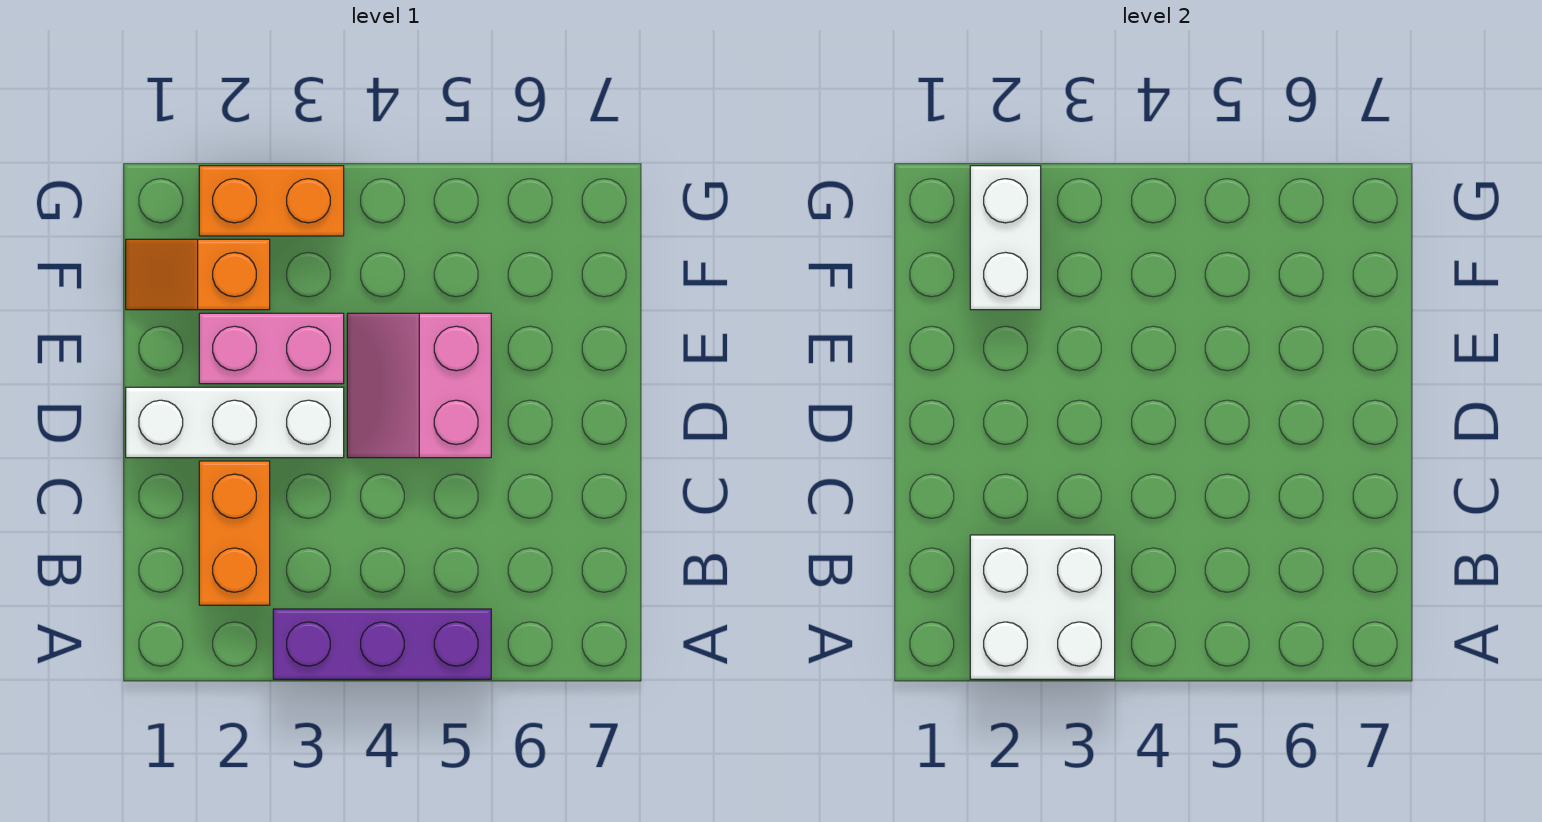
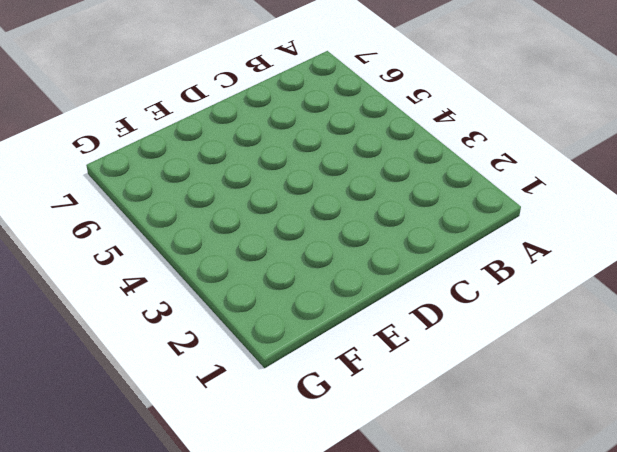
none -> purple 1x3 brick [273,609,491,679]
none -> orange 1x2 brick [199,461,270,605]

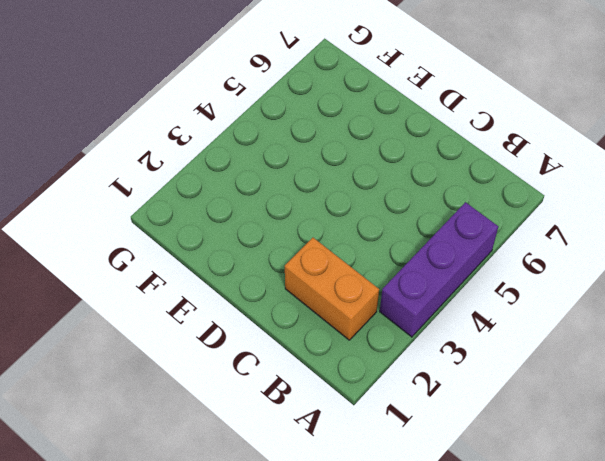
none -> white 1x3 brick [126,387,344,458]
none -> pink 2x2 slope [347,313,491,458]

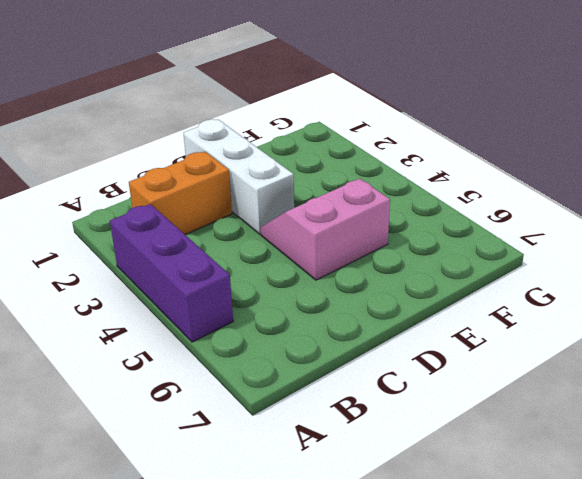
none -> pink 1x2 brick [199,313,344,384]
none -> orange 1x2 slope [126,239,270,310]

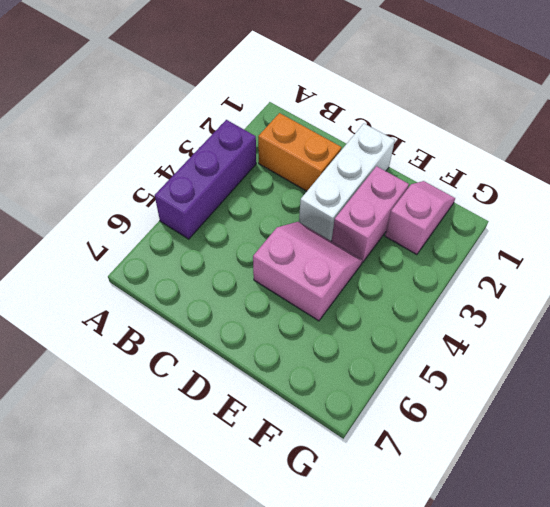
pink 1x2 slope [385,181,455,255] -> orange 1x2 slope [126,239,270,310]
none -> orange 1x2 brick [199,166,344,236]
none -> white 2x2 brick [970,535,1115,679]

